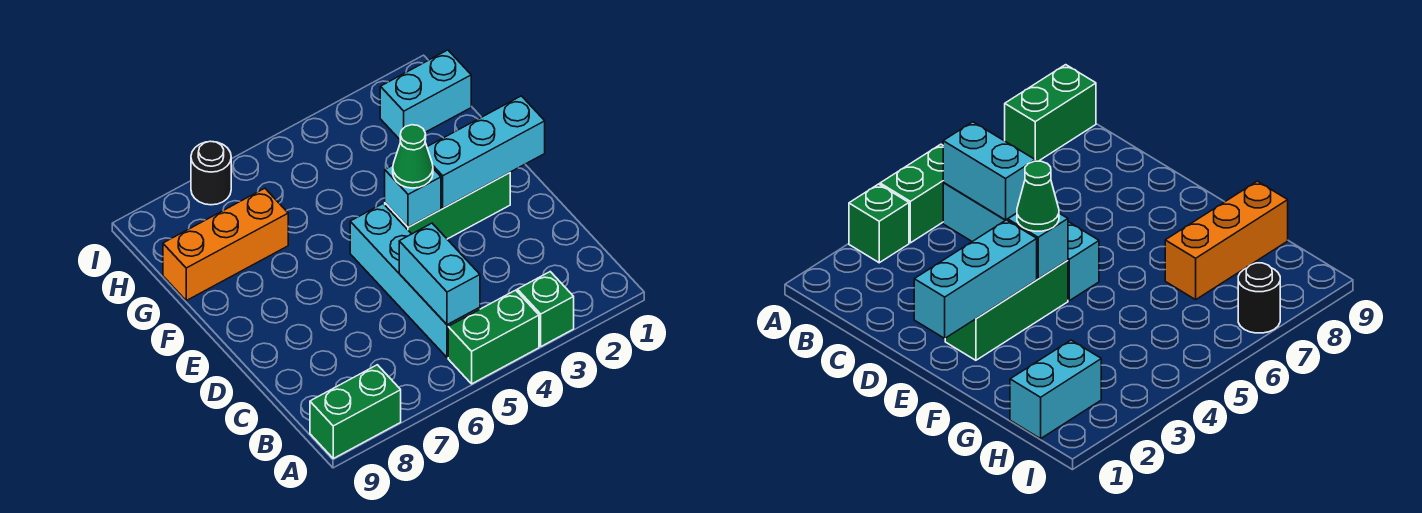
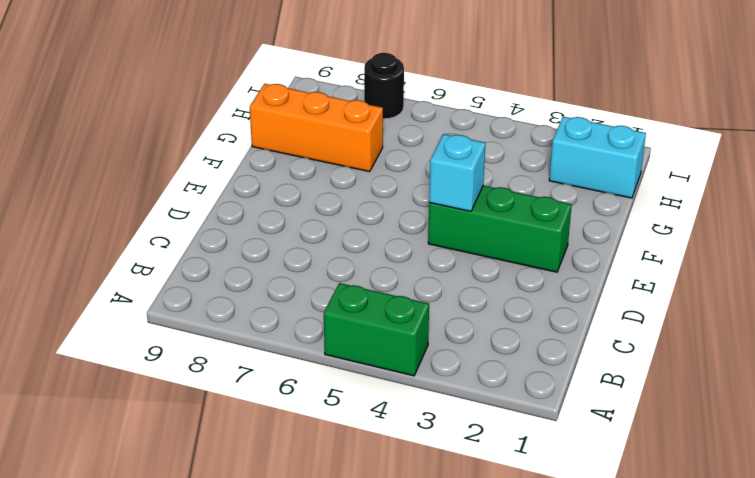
none -> green 1x1 brick [517,272,574,346]
none -> green 1x2 brick [310,365,401,458]
none -> cyan 1x4 brick [350,204,480,358]

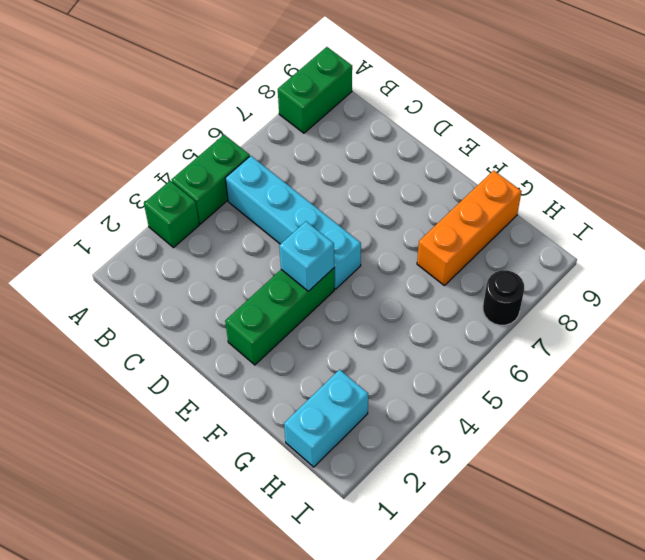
none -> cyan 1x2 brick [399,223,480,325]
none -> cyan 1x3 brick [427,96,545,208]
none -> green 1x1 cone [393,125,433,188]

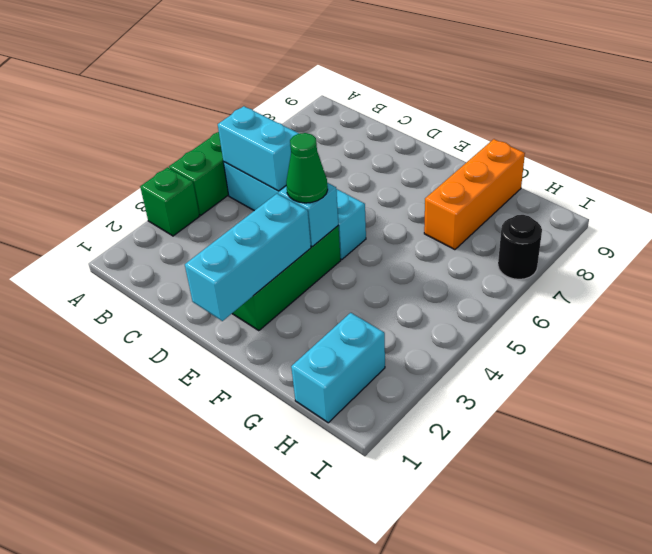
none -> green 1x2 brick [310,365,401,458]

